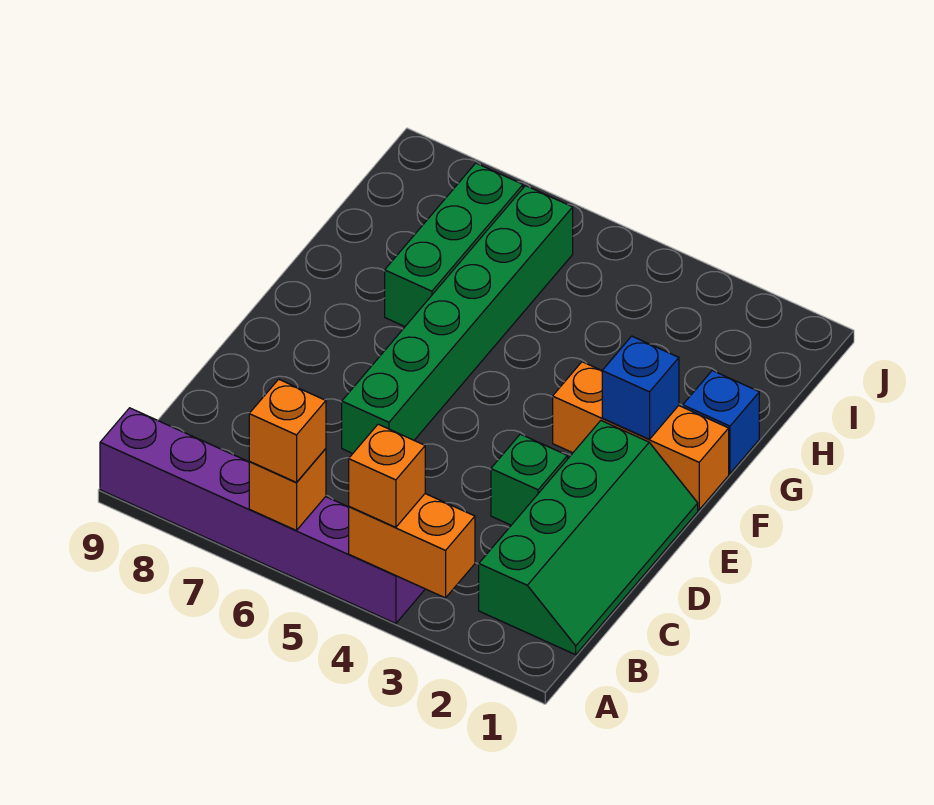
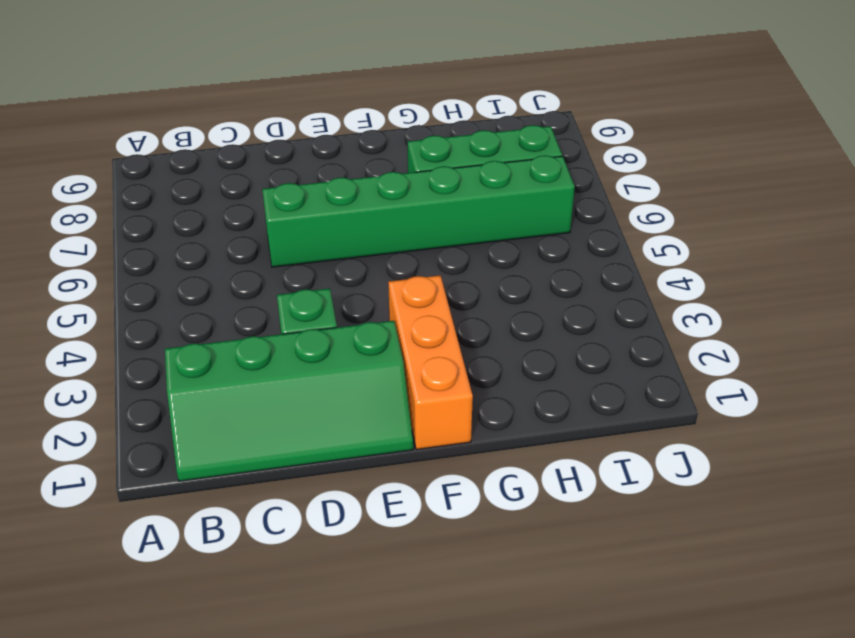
none -> purple 1x6 brick [100,408,425,623]
none -> blue 1x1 brick [683,371,759,474]
none -> orange 1x2 brick [349,494,475,598]

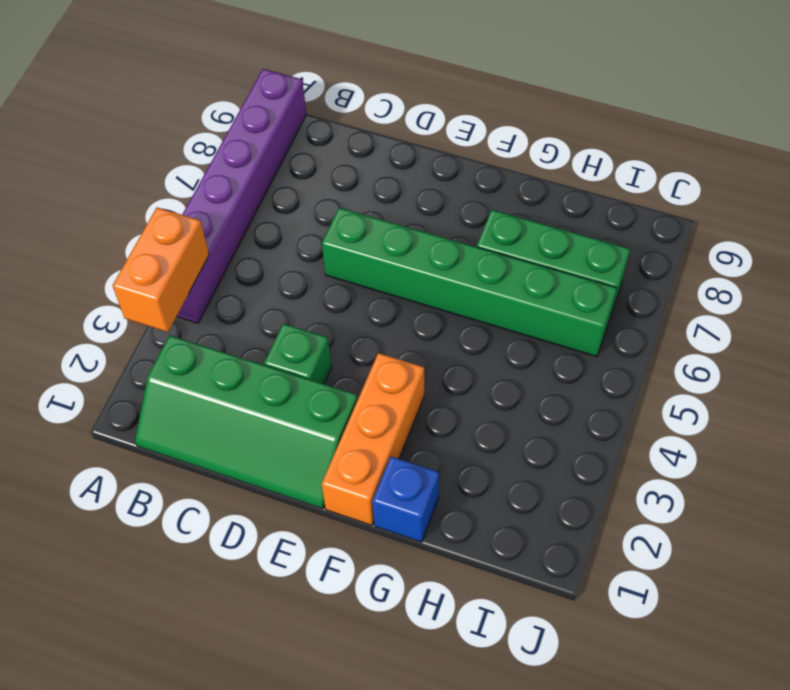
none -> orange 1x1 brick [249,449,326,530]
none -> blue 1x1 brick [602,336,679,439]
none -> orange 1x1 brick [349,424,425,527]

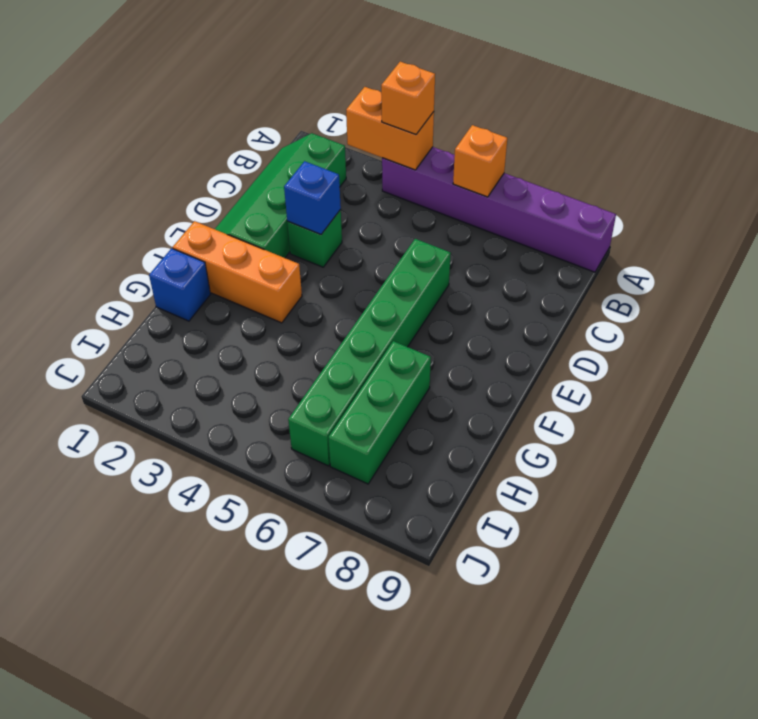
blue 1x1 brick [284,161,341,234] -> blue 1x1 brick moved to [602,336,679,439]
none -> orange 1x1 brick [249,379,326,482]

